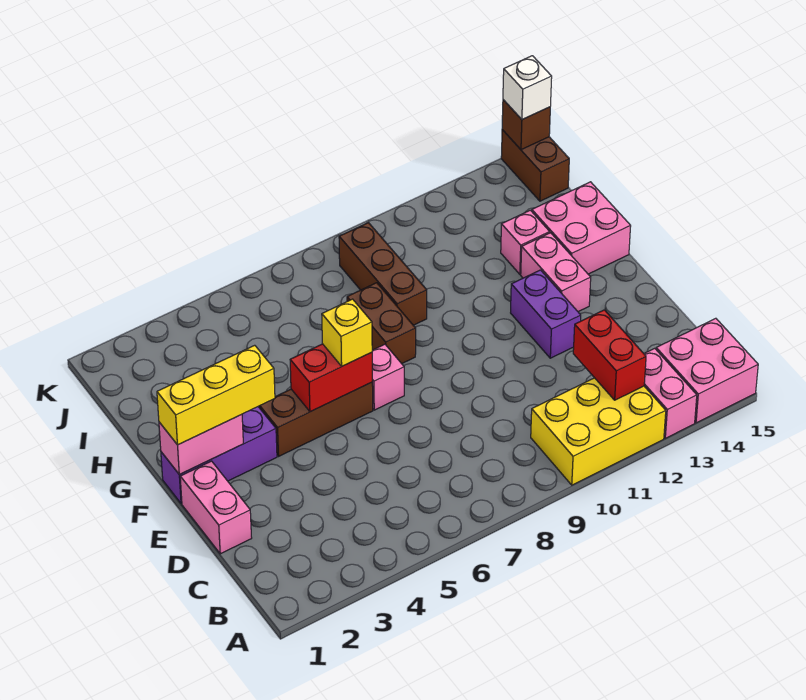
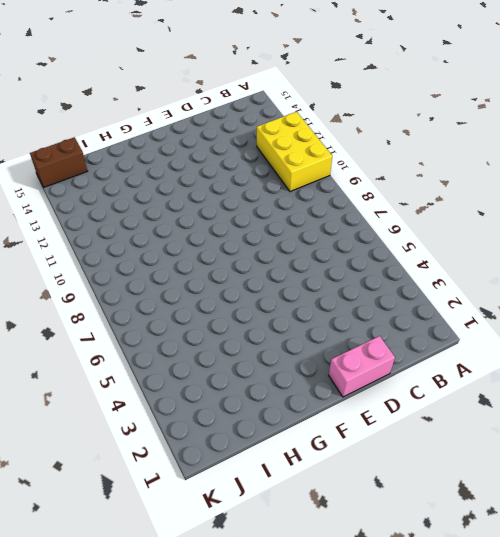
none -> pink 1x2 brick [644,348,697,438]
none -> pink 2x2 brick [656,318,758,423]
none -> purple 1x2 brick [511,270,581,358]

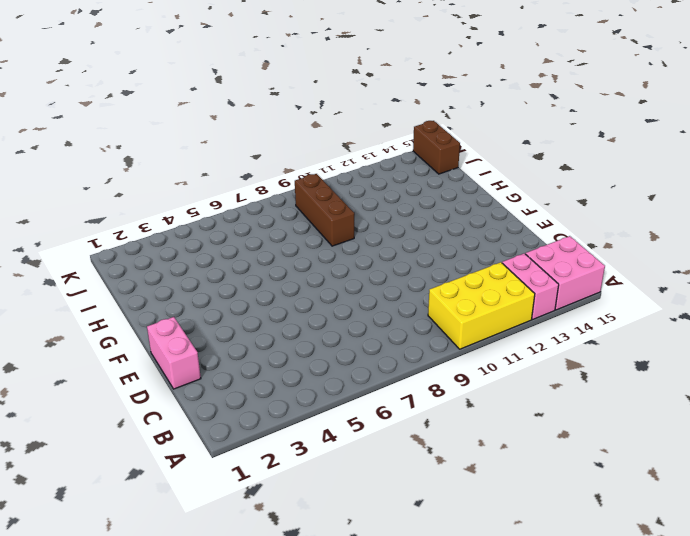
none -> purple 1x2 brick [511,270,581,358]
none -> purple 1x3 brick [161,407,277,504]
none -> brown 1x3 brick [259,382,373,456]

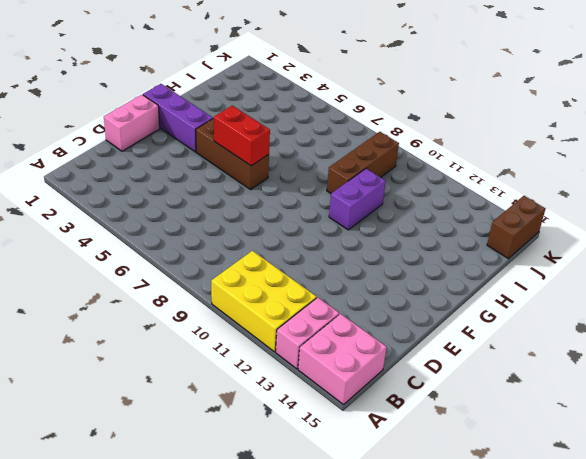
purple 1x2 brick [329,169,386,230] -> purple 1x2 brick moved to [511,270,581,358]
none -> pink 1x1 brick [372,344,404,410]
none -> pink 1x2 brick [521,233,591,312]
none -> brown 1x2 brick [347,283,416,364]

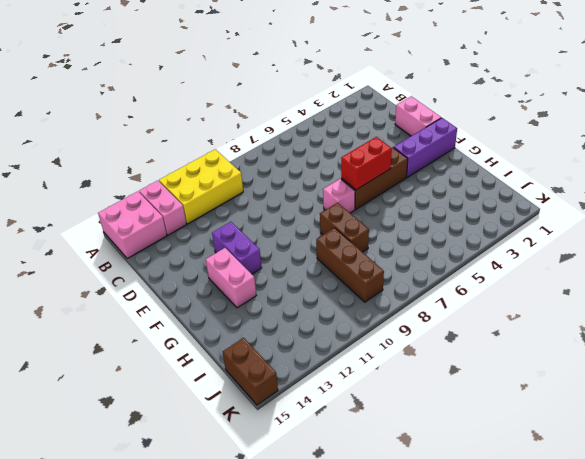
none -> pink 2x2 brick [532,182,631,274]
none -> pink 1x1 brick [501,210,550,274]
none -> red 1x2 brick [573,310,646,400]

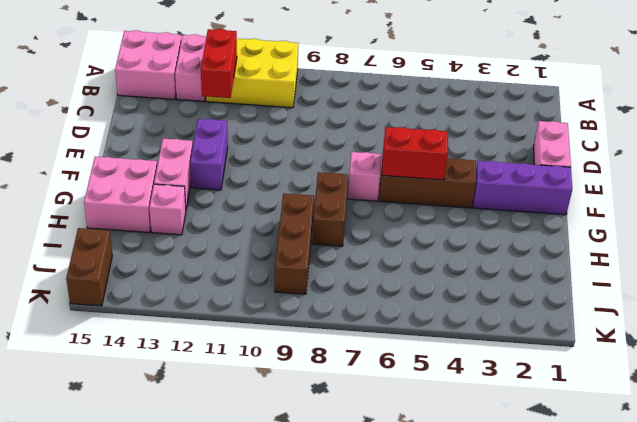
none -> pink 1x2 brick [159,415,243,475]
none -> brown 1x1 brick [502,100,550,150]
none -> yellow 1x3 brick [157,345,275,445]

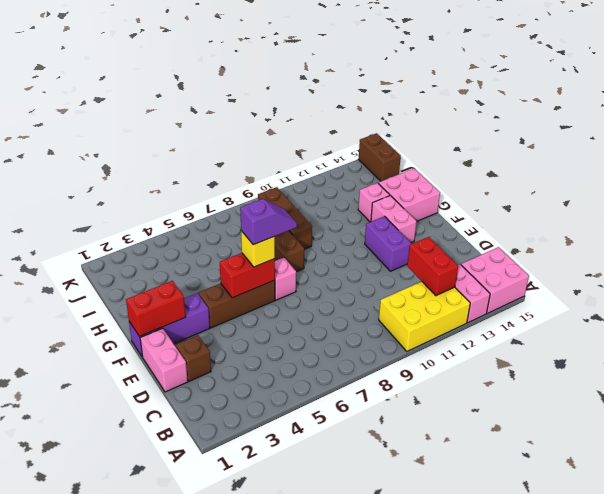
brown 1x1 brick [176,335,211,381] -> brown 1x1 brick moved to [502,100,550,150]
red 1x2 brick [126,281,185,337] -> pink 1x2 brick [159,415,243,475]
purple 1x2 slope [240,199,297,245] -> none
none -> yellow 1x3 brick [157,345,275,445]
none -> white 1x1 brick [503,56,552,120]

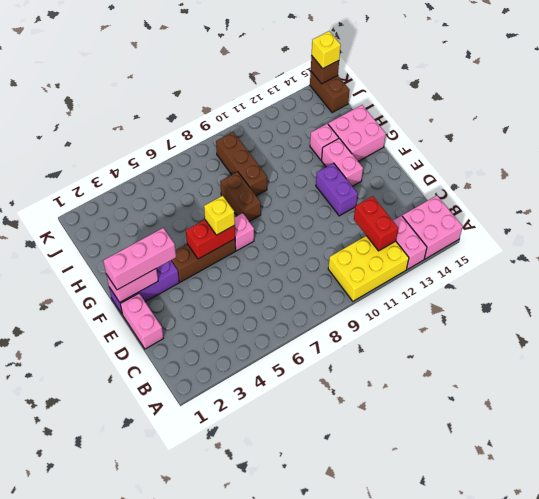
pink 1x3 brick [103,228,176,290] -> yellow 1x3 brick [157,345,275,445]
yellow 1x1 brick [312,31,341,69] -> white 1x1 brick [503,56,552,120]

